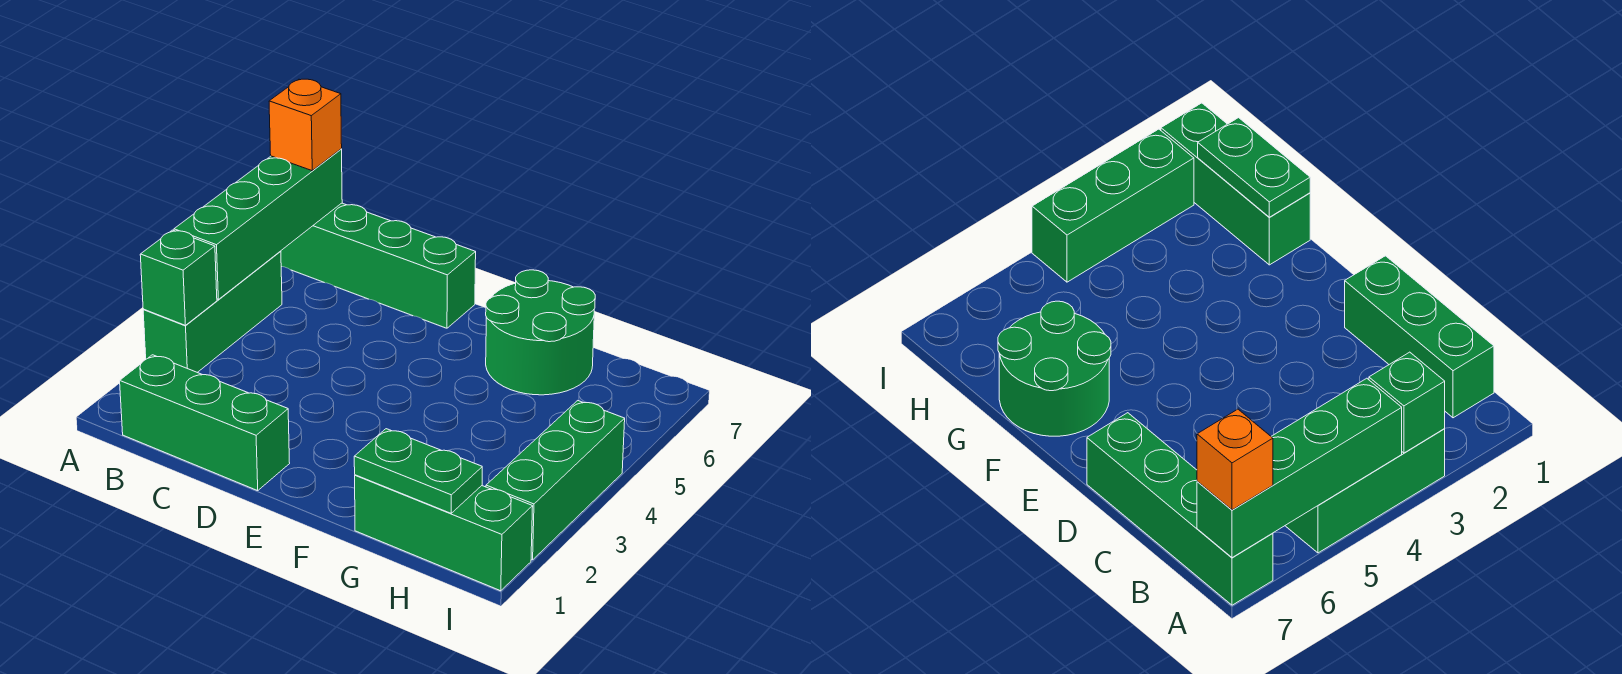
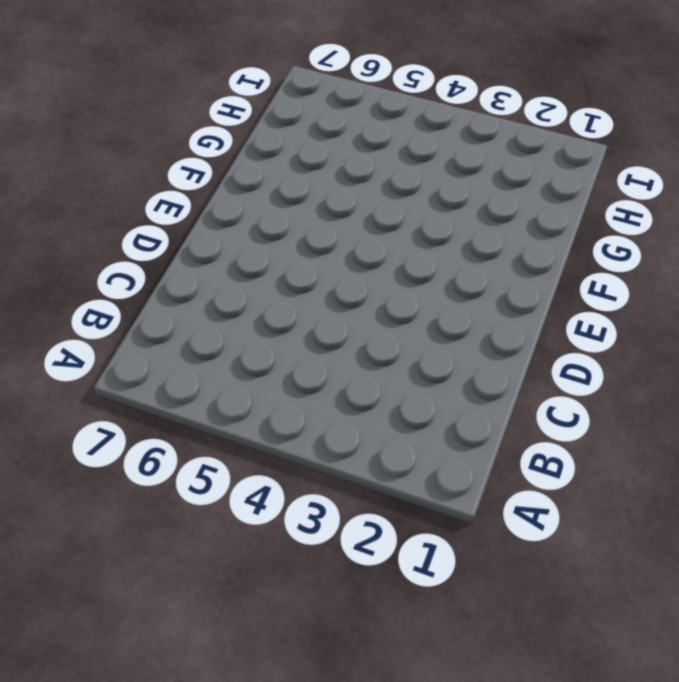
none -> green 1x3 brick [143,251,282,372]
none -> green 1x4 brick [281,203,476,328]

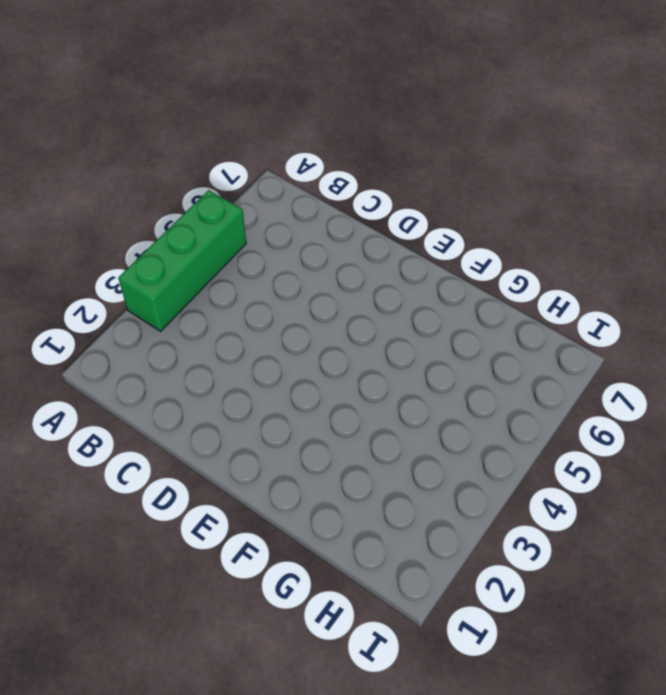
none -> green 1x4 brick [281,203,476,328]
none -> green 1x3 brick [120,355,290,491]

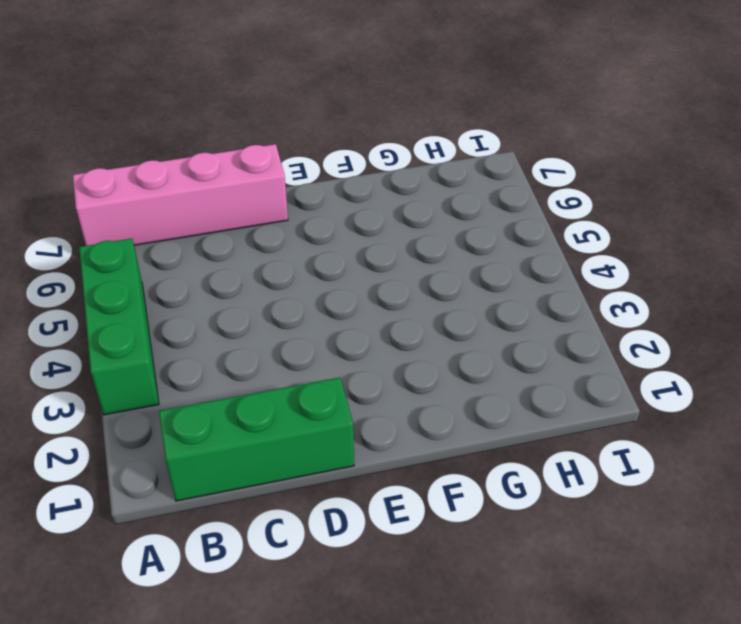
pink 1x4 brick [73,144,288,246] -> green 1x4 brick [281,203,476,328]
none -> green 2x2 round brick [486,270,595,395]
none -> green 1x3 brick [355,475,533,591]

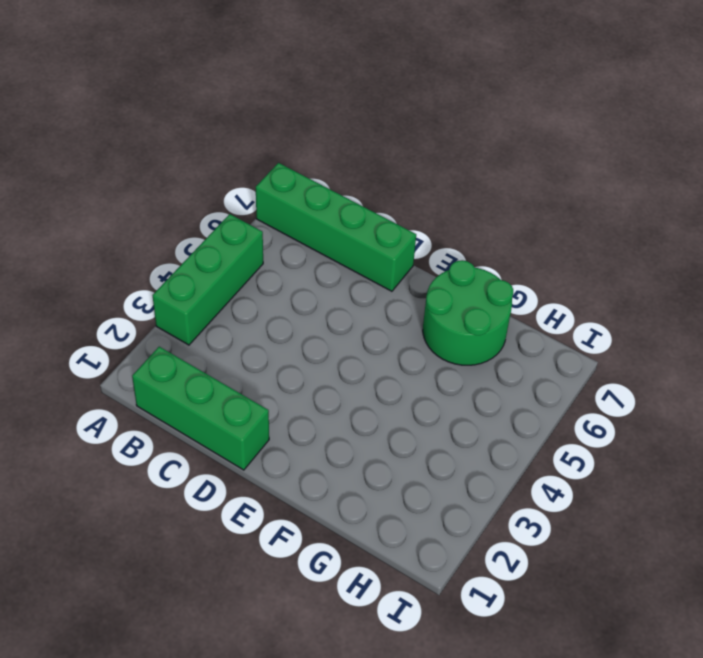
none -> green 1x3 brick [355,475,533,591]
none -> green 1x3 brick [486,401,625,560]

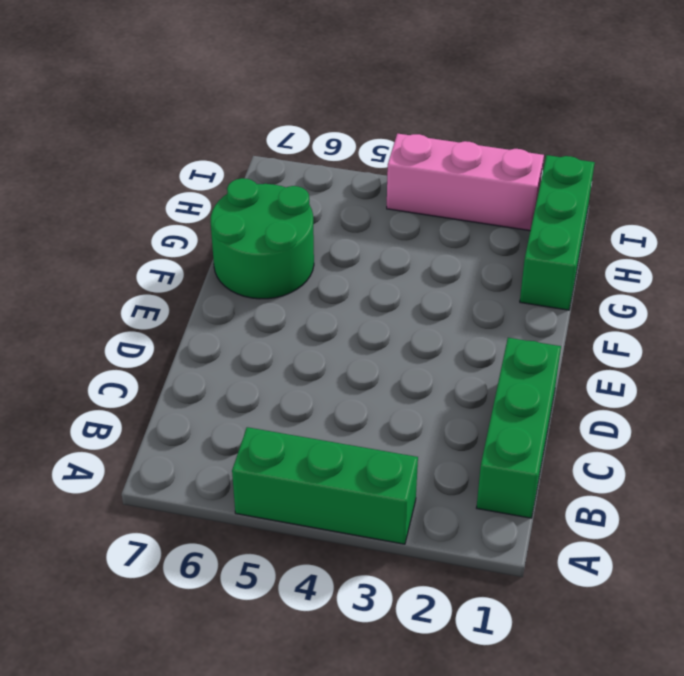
pink 1x3 brick [387,134,544,231] -> green 1x3 brick [486,401,625,560]
none -> green 1x4 brick [281,203,476,328]
none -> green 1x1 brick [140,230,217,325]

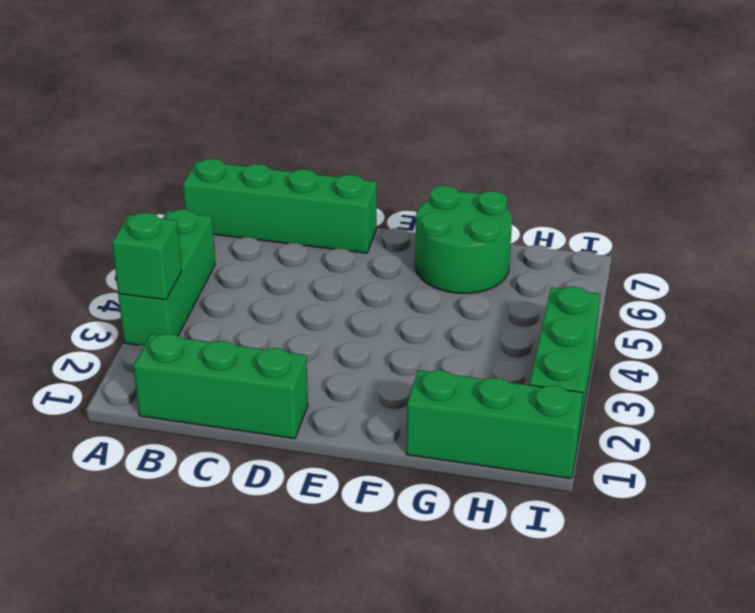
none -> green 1x4 brick [174,149,342,299]
none -> green 1x2 plate [354,429,482,513]

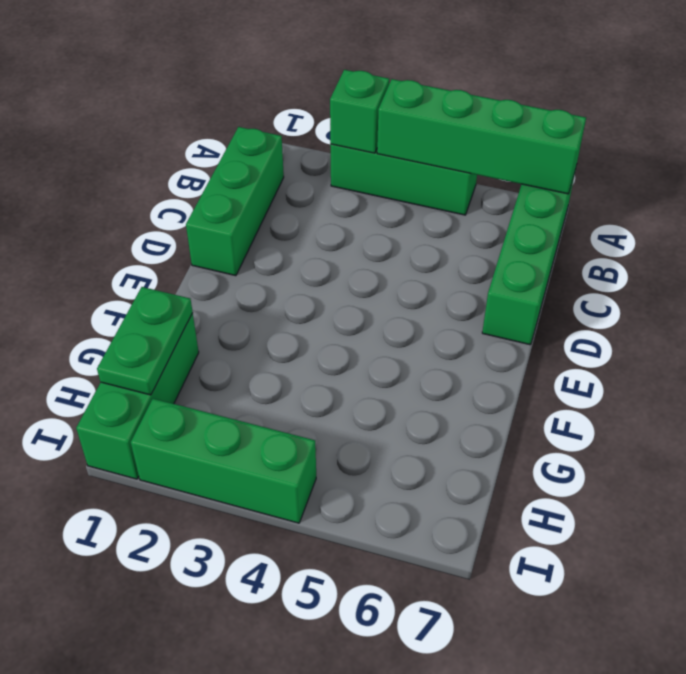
none -> green 2x2 round brick [486,270,595,395]
none -> orange 1x1 brick [269,79,342,171]

